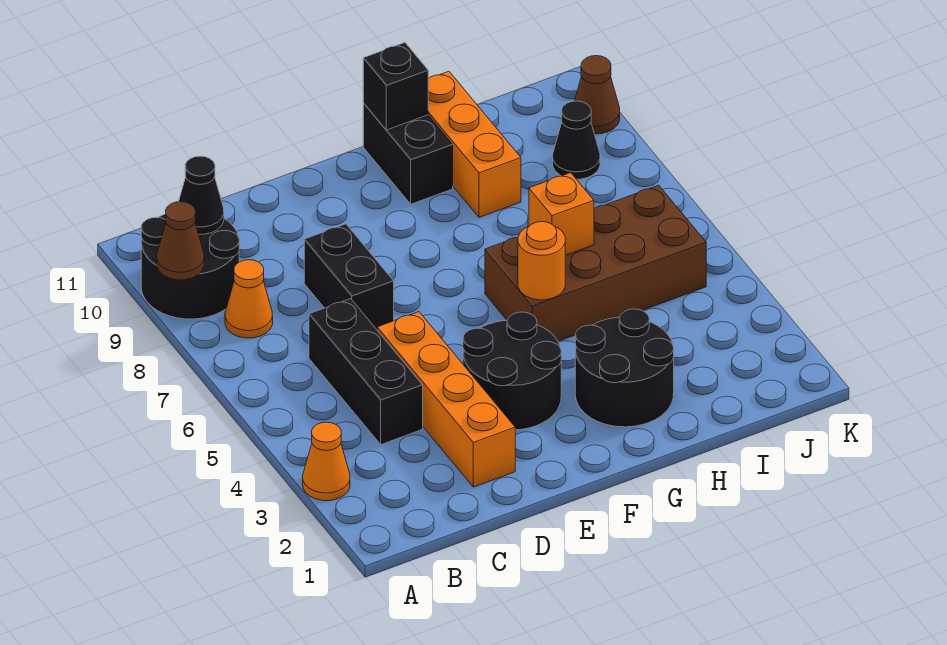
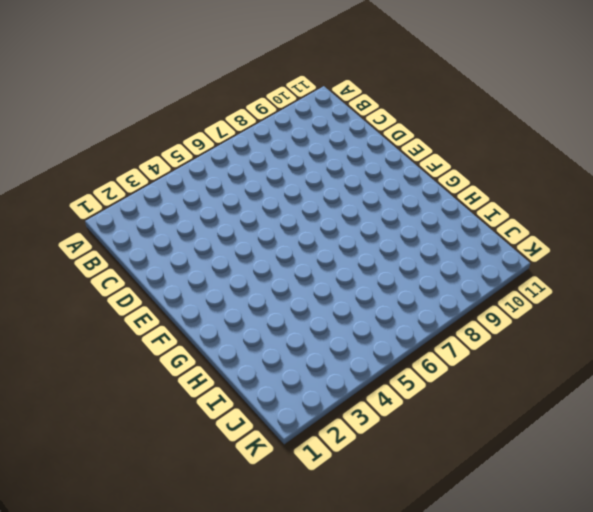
none -> orange 1x1 cone [303,422,350,501]
none -> black 2x2 round brick [141,214,239,319]
none -> orange 1x1 cone [225,260,273,338]

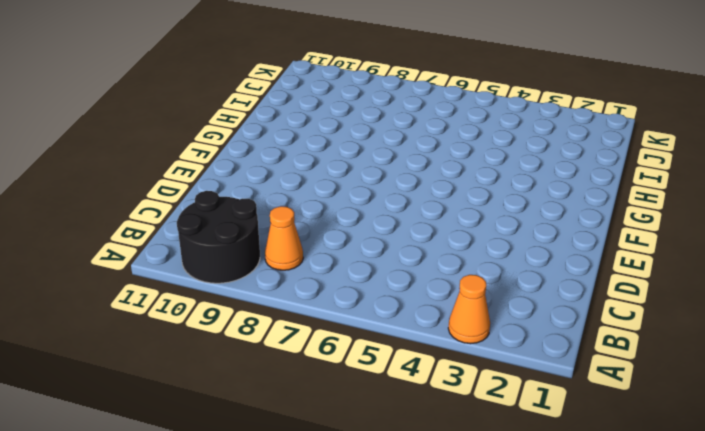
none -> black 1x3 brick [309,299,423,445]
none -> orange 1x4 brick [377,312,515,487]
none -> black 1x2 brick [304,224,394,329]

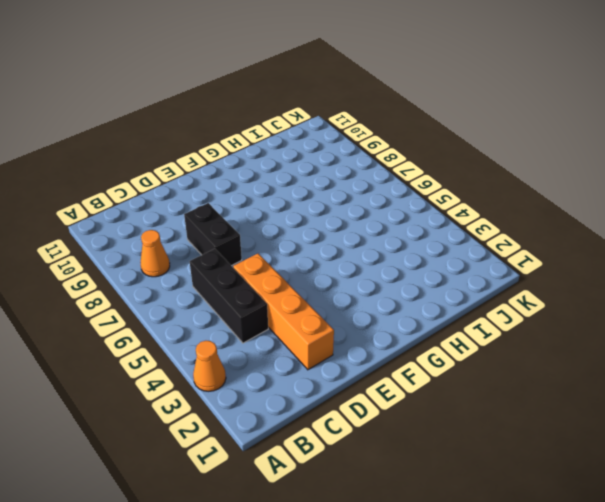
none -> black 2x2 round brick [141,214,239,319]
none -> black 2x2 round brick [463,312,561,430]
none -> black 2x2 round brick [575,309,674,427]

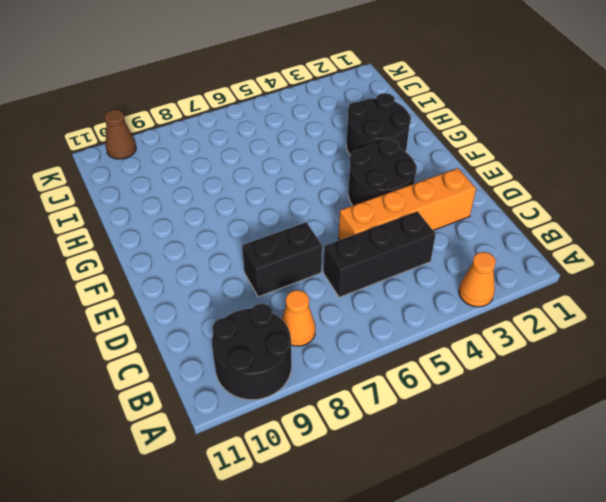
none -> brown 2x4 brick [485,185,706,341]
none -> black 1x2 brick [363,103,453,204]
none -> orange 1x3 brick [428,71,521,217]

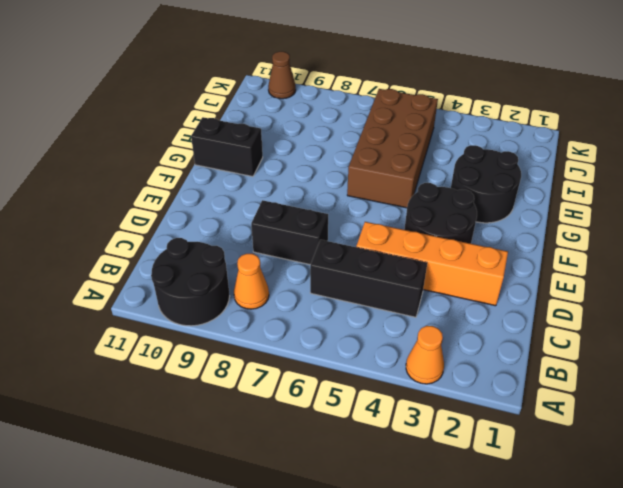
none -> orange 1x3 brick [428,71,521,217]
none -> black 1x1 cone [553,101,600,179]
none -> brown 1x1 cone [157,202,204,280]

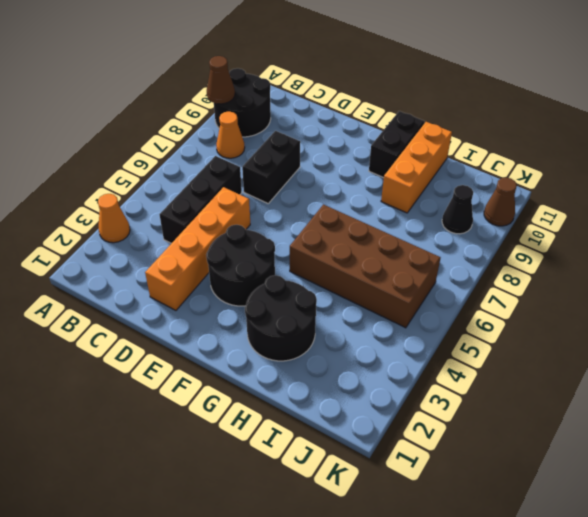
none -> black 1x1 cone [179,156,224,234]
none -> orange 1x1 round brick [518,222,565,300]
none -> black 1x1 brick [363,43,428,130]

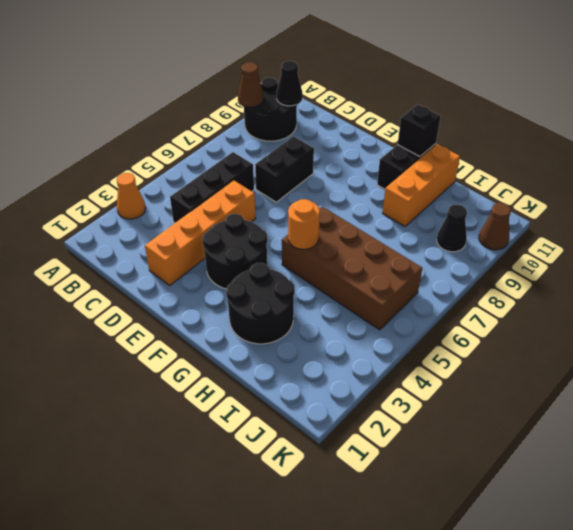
none -> orange 1x1 cone [225,260,273,338]
none -> orange 1x1 brick [529,173,594,255]

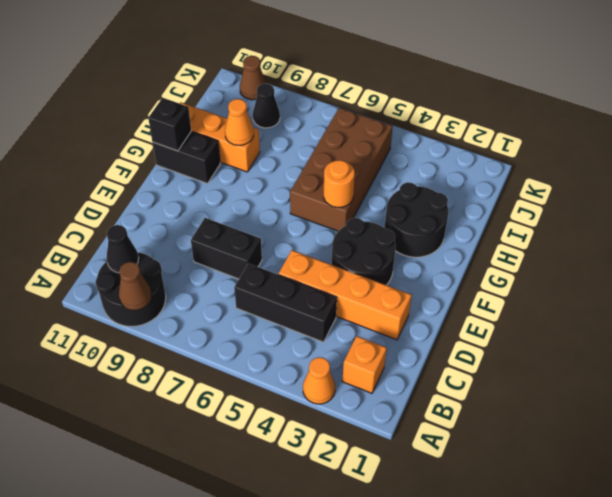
orange 1x1 brick [342,336,387,393] -> orange 1x1 brick moved to [529,173,594,255]
orange 1x1 cone [225,99,254,145] -> orange 1x1 cone moved to [225,260,273,338]

